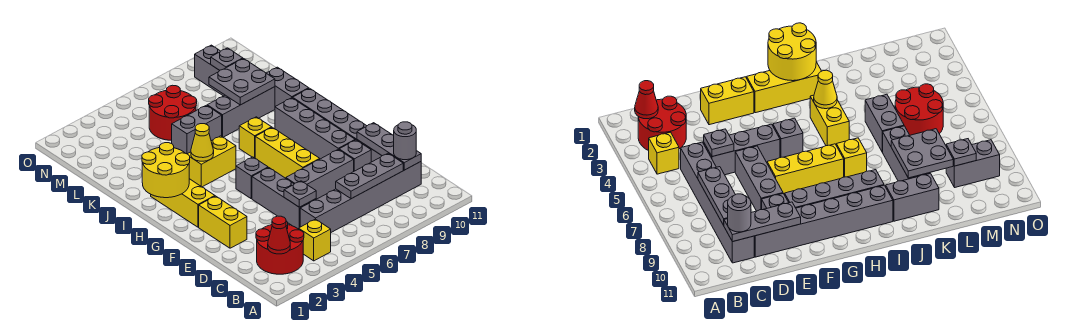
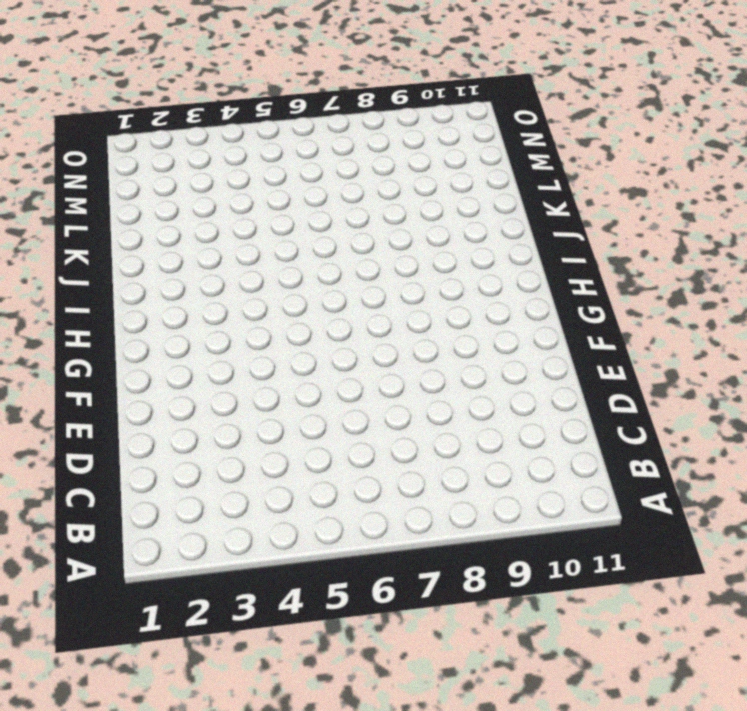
none -> red 2x2 round brick [256,221,304,274]
none -> yellow 1x1 brick [299,219,331,261]
none -> grey 1x6 brick [300,162,421,232]

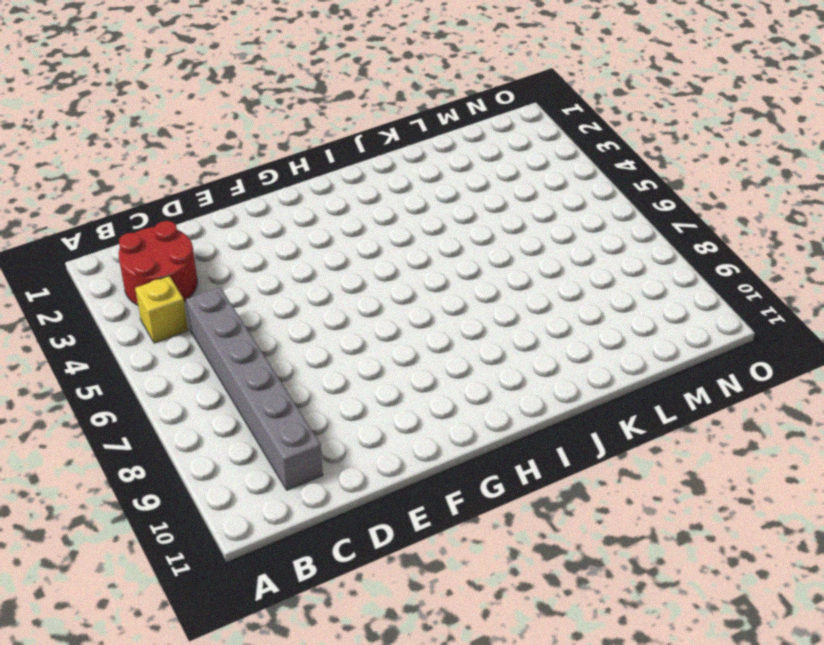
none -> grey 1x3 brick [252,168,316,229]
none -> grey 1x6 brick [293,88,382,162]
none -> yellow 1x2 brick [199,196,247,248]

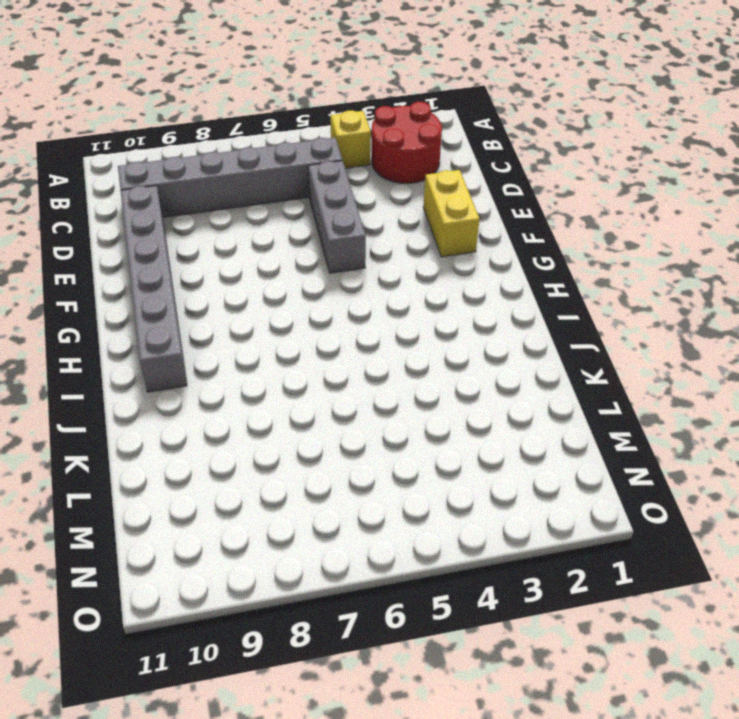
none -> grey 1x3 brick [286,150,354,199]
none -> grey 1x1 brick [339,140,371,171]
none -> yellow 1x3 brick [255,127,319,178]

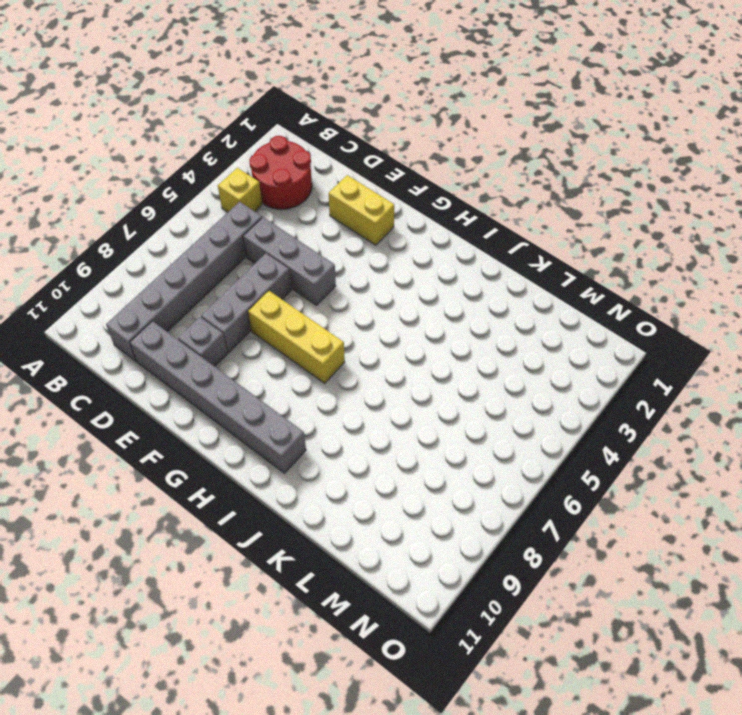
none -> grey 1x4 brick [275,98,355,159]
none -> yellow 1x3 brick [151,179,215,227]
none -> grey 1x1 brick [236,157,268,199]

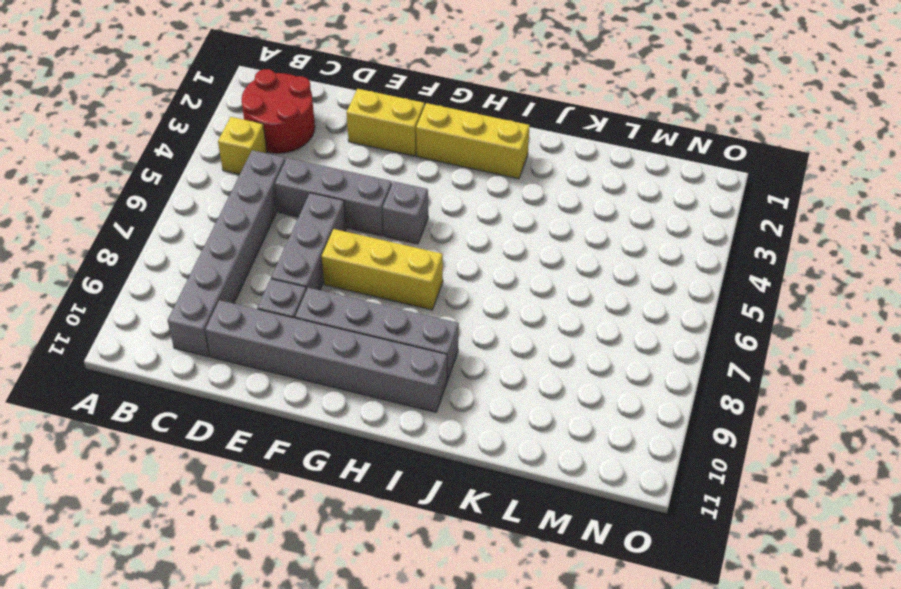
none -> yellow 1x2 brick [188,136,236,187]
none -> yellow 1x1 brick [239,117,272,158]
none -> grey 1x2 brick [267,67,309,106]

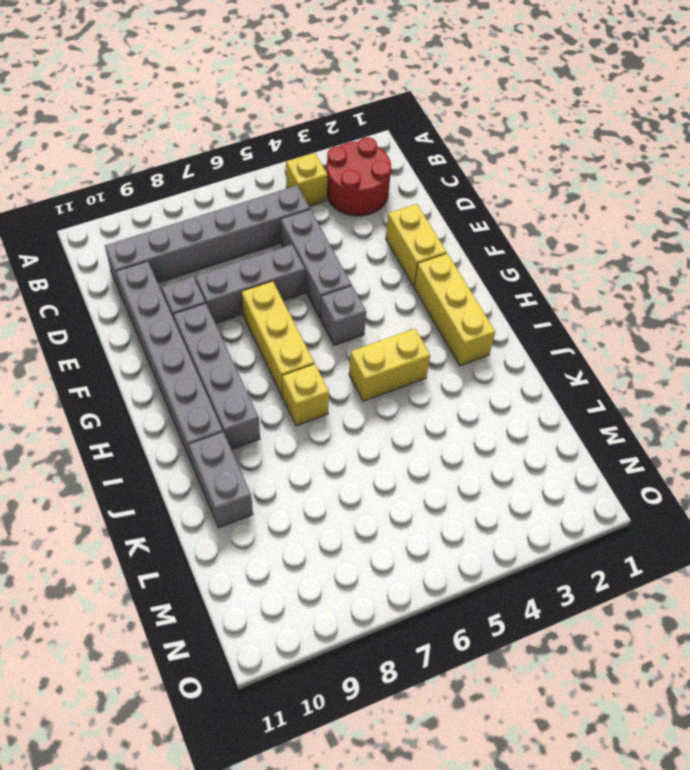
none -> grey 1x2 brick [172,105,222,154]
none -> grey 1x3 brick [207,87,275,137]
none -> red 2x2 round brick [149,85,197,140]

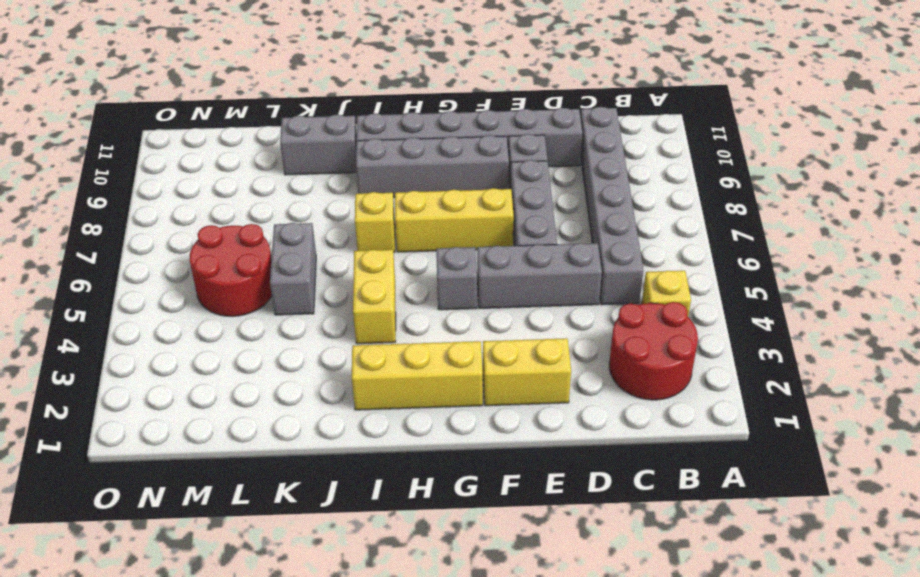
none -> grey 1x3 brick [207,87,275,137]
none -> grey 1x2 brick [195,45,225,96]
none -> red 1x1 cone [268,216,290,254]

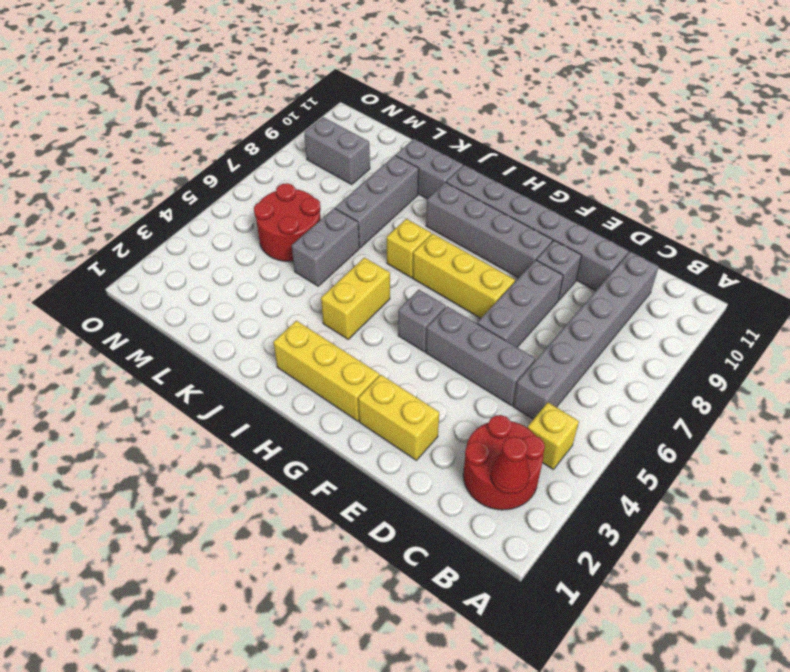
none -> grey 1x3 plate [336,153,403,199]
none -> grey 1x3 plate [357,123,421,170]
none -> grey 1x1 plate [284,181,316,207]

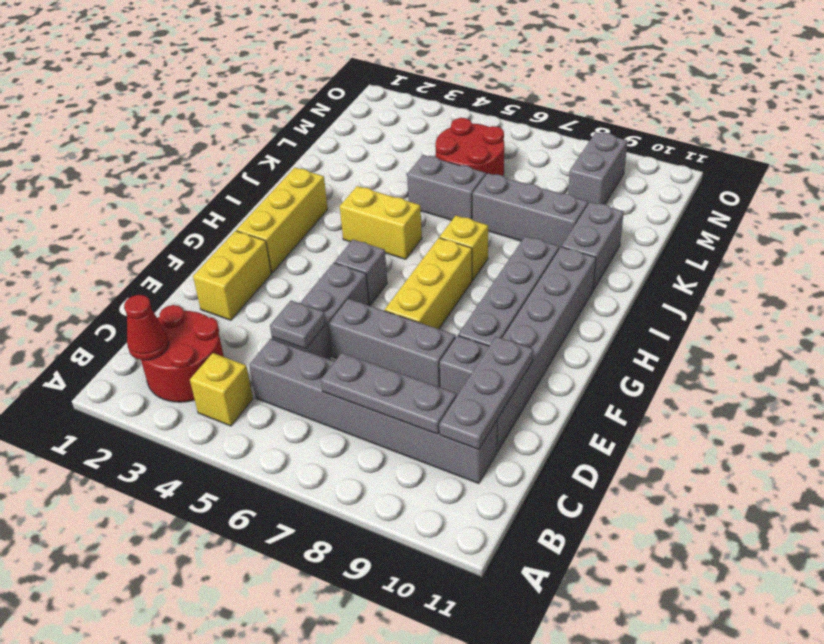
none -> yellow 2x2 round brick [142,143,190,198]
none -> yellow 1x1 cone [191,124,214,161]
none -> grey 2x2 plate [209,58,275,105]

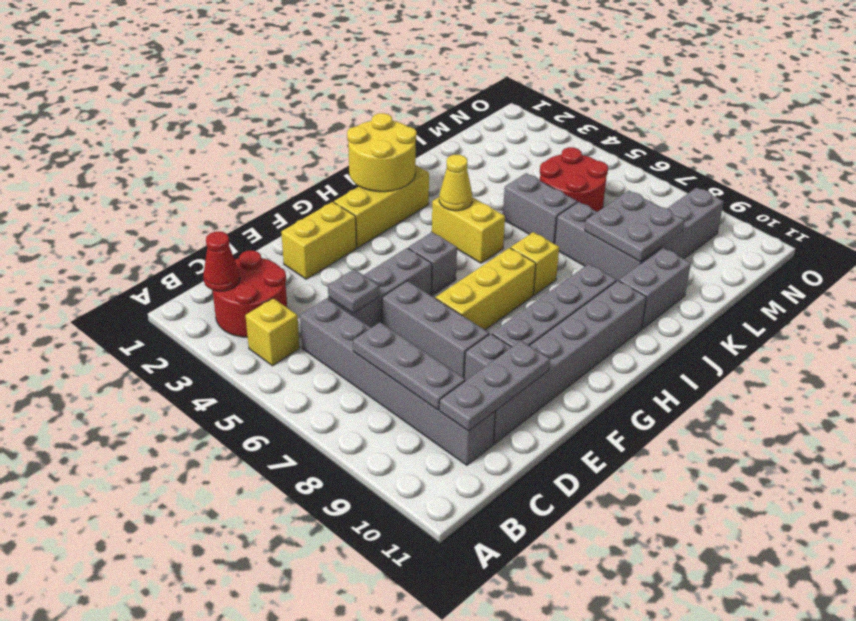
none -> grey 1x1 plate [211,48,243,70]
none -> grey 1x1 round brick [394,122,416,160]

